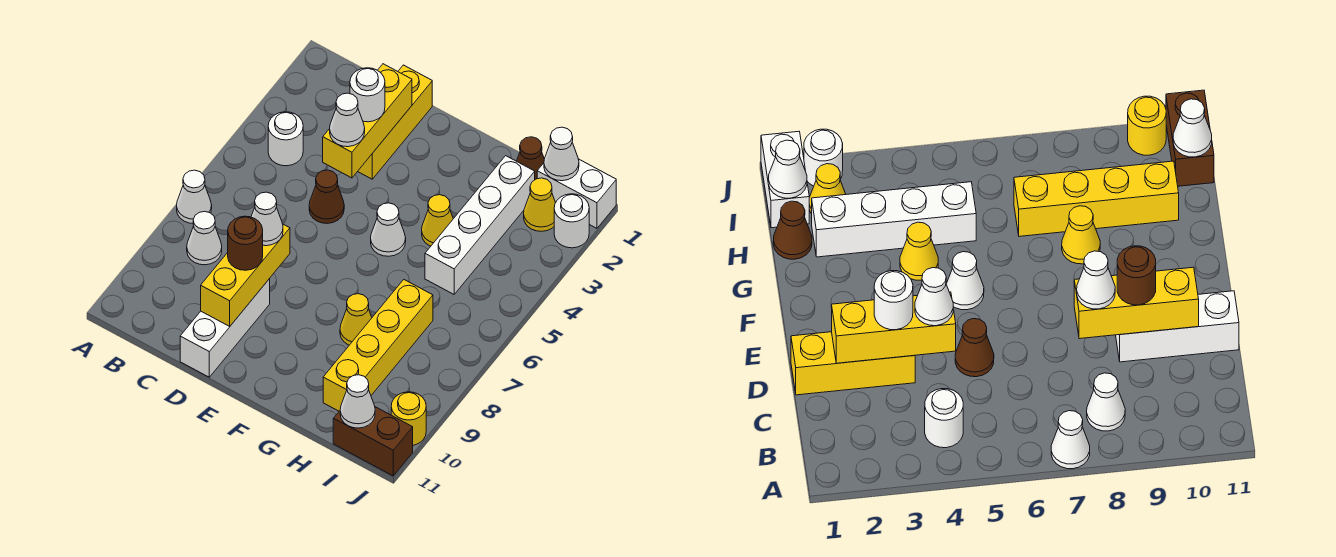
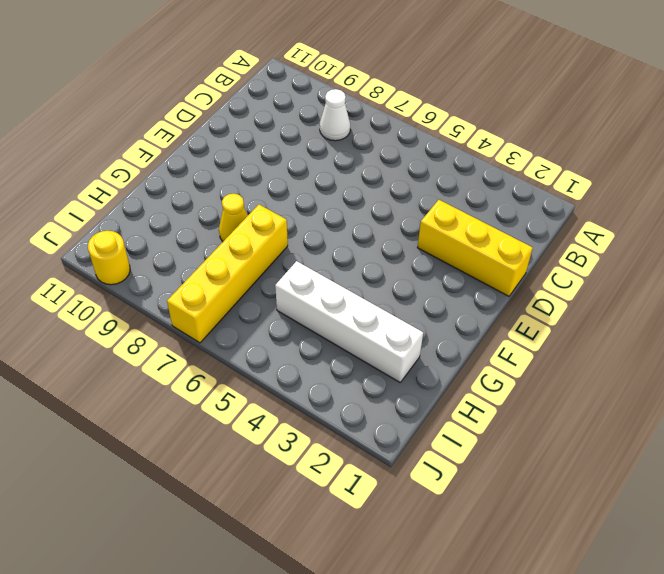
yellow 1x4 brick [167,205,288,343] -> yellow 1x4 brick turned to [323,280,433,411]
none -> white 1x1 cone [177,170,212,223]
none -> white 1x1 round brick [268,112,303,166]
none -> brown 1x1 cone [309,170,344,223]

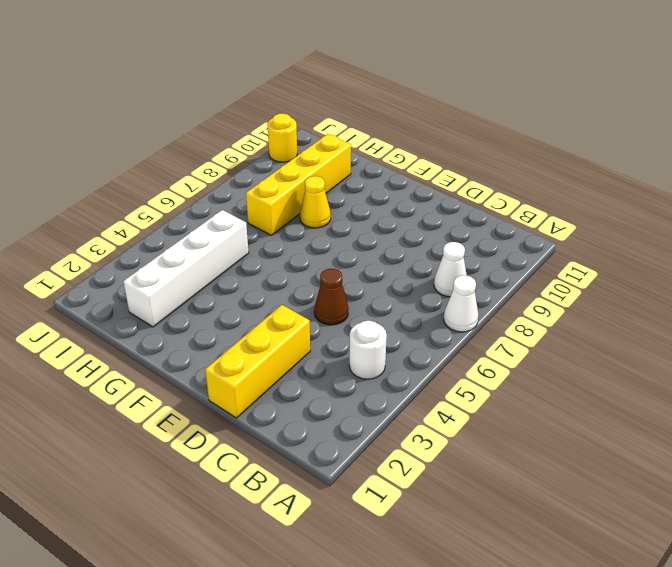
none -> white 1x3 brick [180,279,270,377]
none -> white 1x1 cone [371,203,406,256]
none -> yellow 1x1 cone [422,195,453,246]

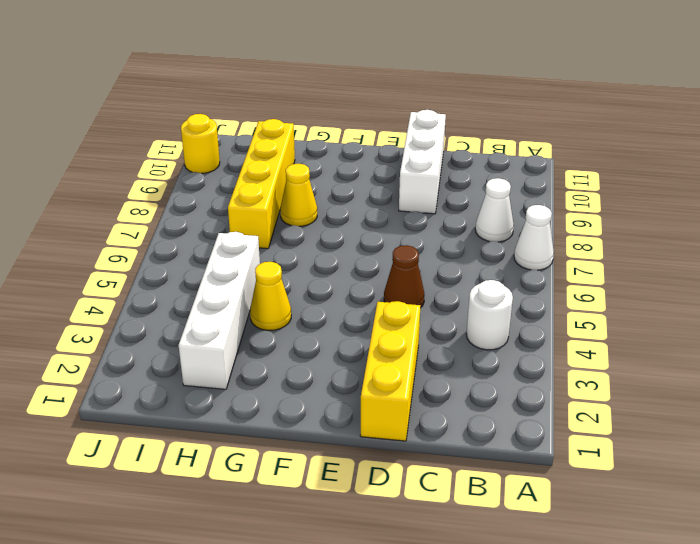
none -> white 1x1 cone [371,203,406,256]
none -> brown 1x1 cone [517,137,544,179]
none -> white 1x2 brick [537,159,616,228]

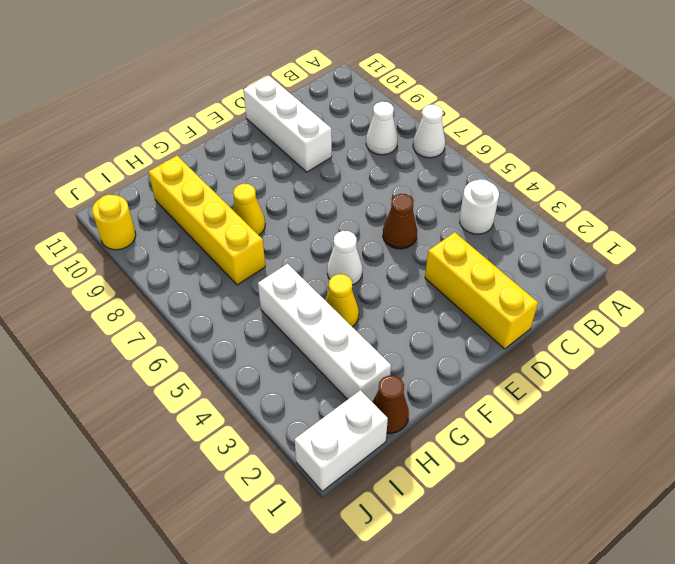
none -> yellow 1x1 cone [524,178,555,231]
none -> brown 1x2 brick [333,407,413,476]
none -> white 1x1 round brick [554,194,589,248]

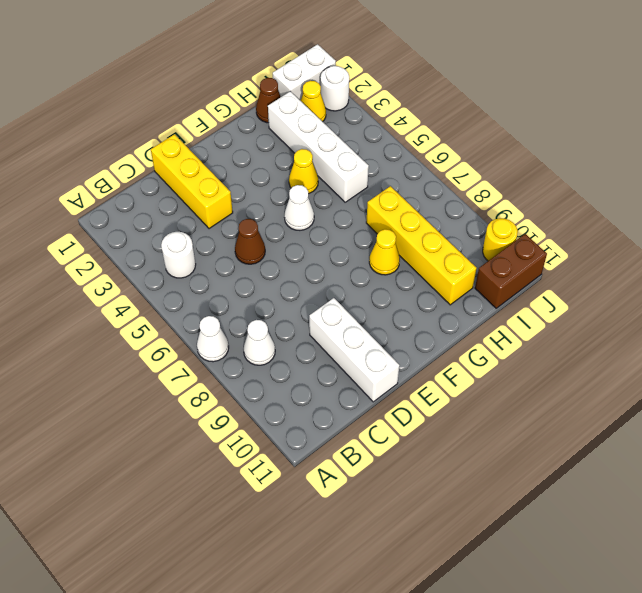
none -> yellow 1x3 brick [323,64,412,178]
none -> yellow 1x3 brick [201,224,290,326]
none -> white 1x1 cone [544,127,579,181]

